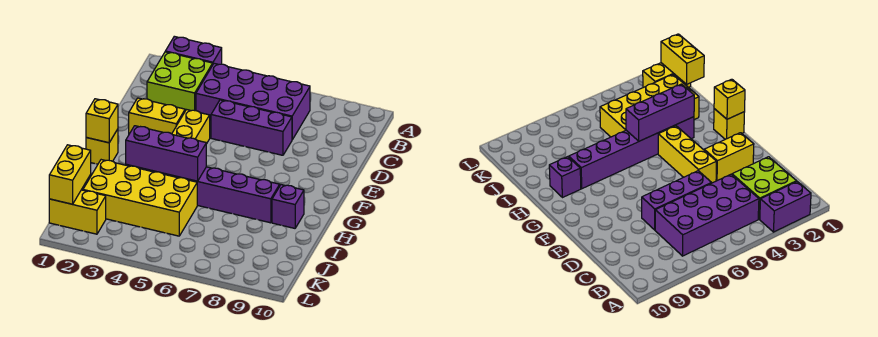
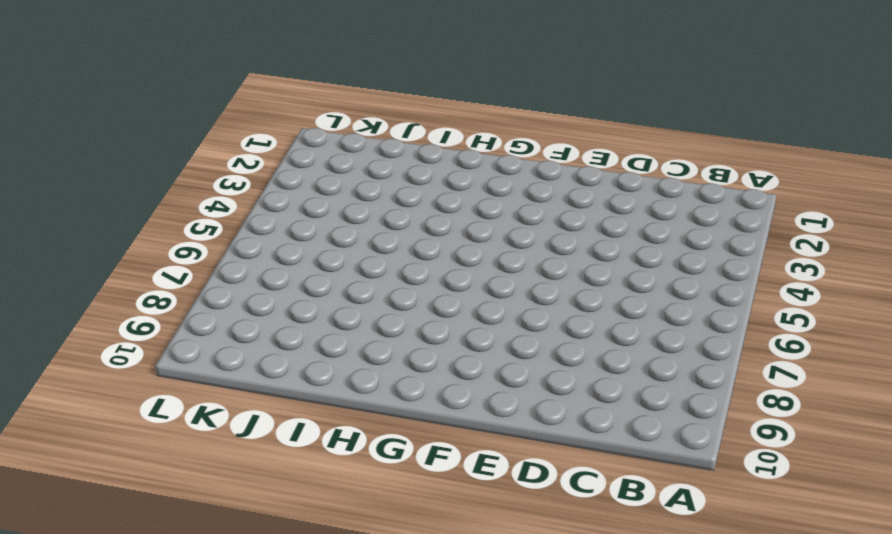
none -> purple 1x2 brick [165,36,222,65]
none -> lime 2x2 brick [147,52,213,111]
none -> purple 2x4 brick [196,63,310,140]

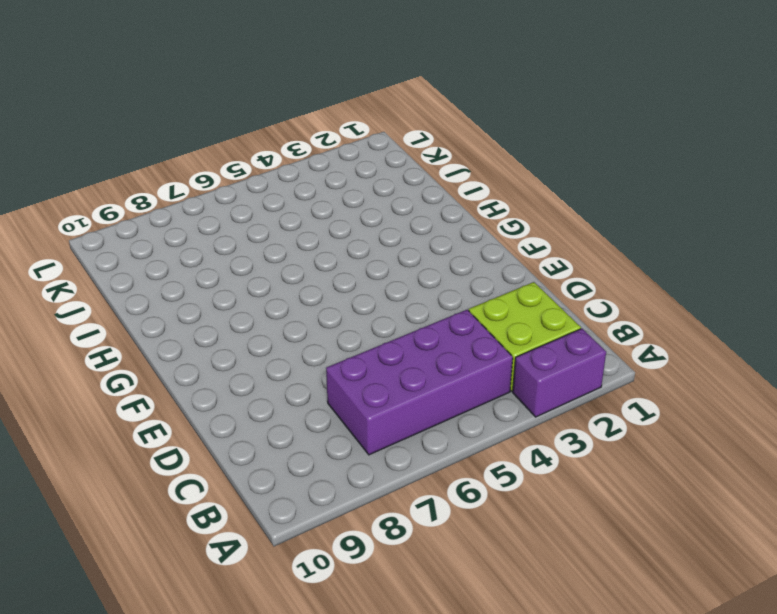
none -> purple 1x3 brick [211,100,292,155]
none -> yellow 1x2 brick [129,98,185,134]
none -> yellow 1x3 brick [172,110,210,144]

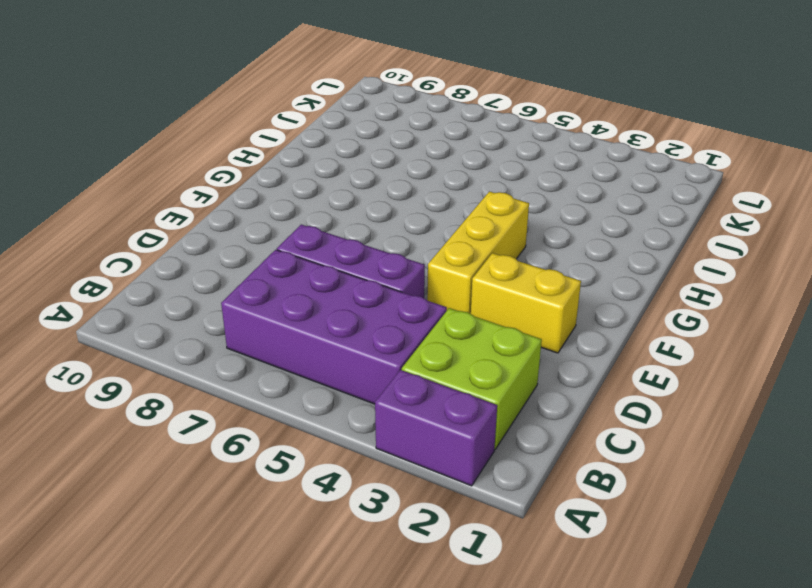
none -> yellow 1x1 brick [86,129,118,164]
none -> purple 1x6 brick [126,164,280,223]
none -> purple 1x1 brick [272,185,304,228]

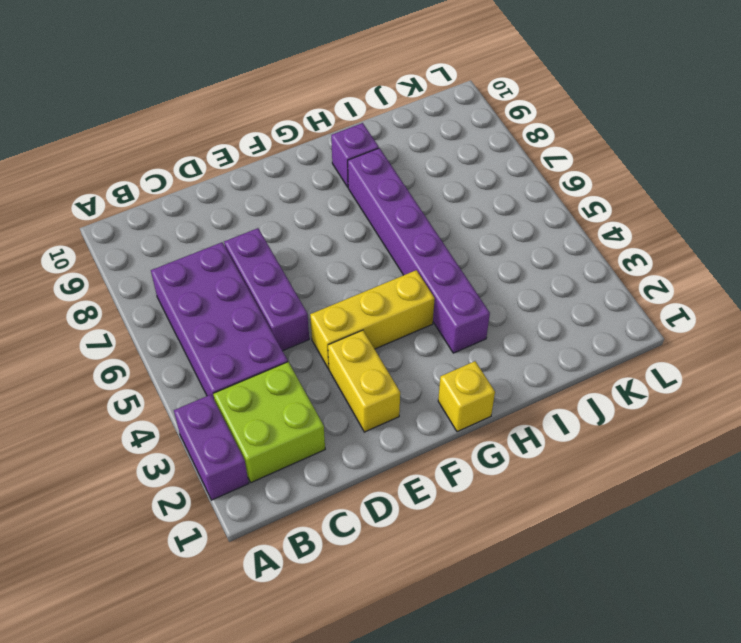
none -> yellow 2x4 brick [83,160,197,236]
none -> yellow 1x2 brick [49,190,106,234]
none -> yellow 1x1 brick [86,99,118,143]

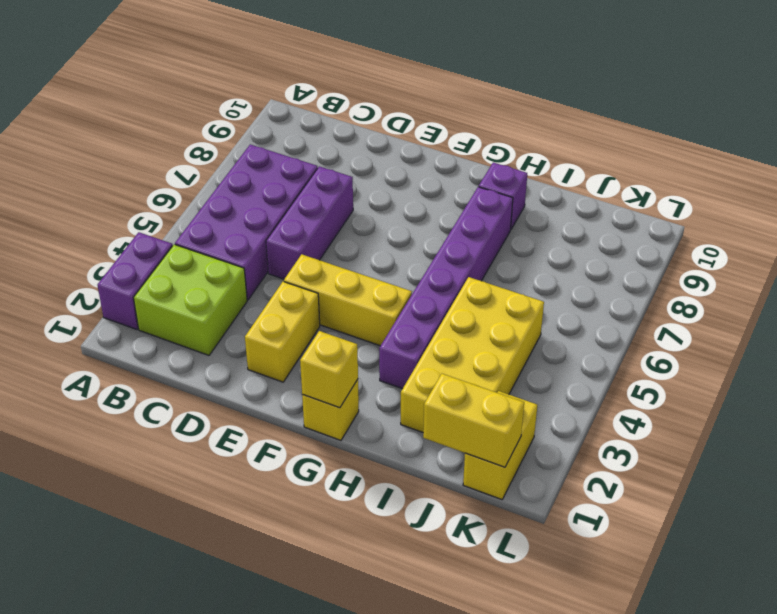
none -> purple 1x3 brick [126,126,206,181]

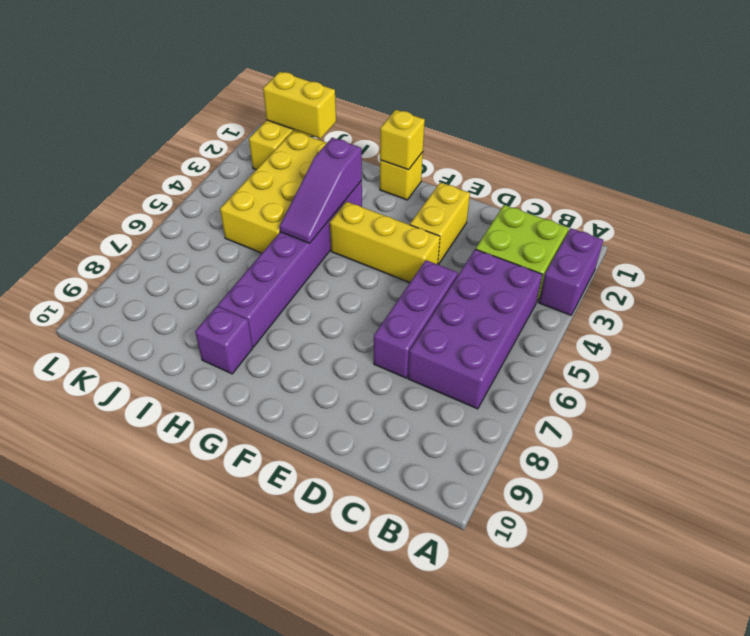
purple 1x3 slope [279,138,362,243] -> purple 1x3 brick [126,126,206,181]

